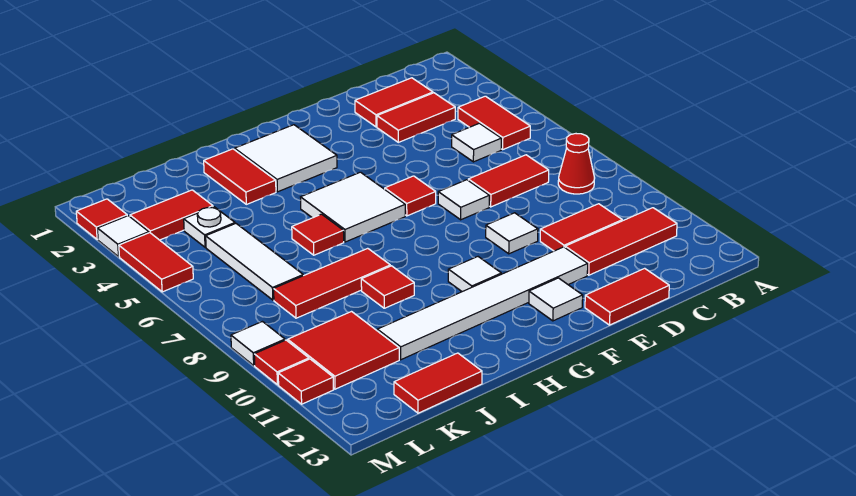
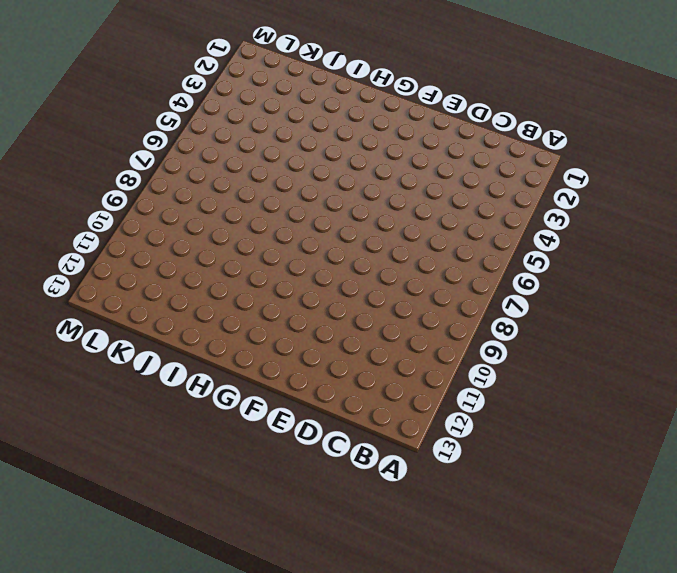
none -> red 1x2 tile [458,96,530,149]
none -> red 1x1 cone [558,134,595,194]
none -> red 1x3 tile [565,208,677,275]
none -> red 1x2 tile [355,78,433,127]

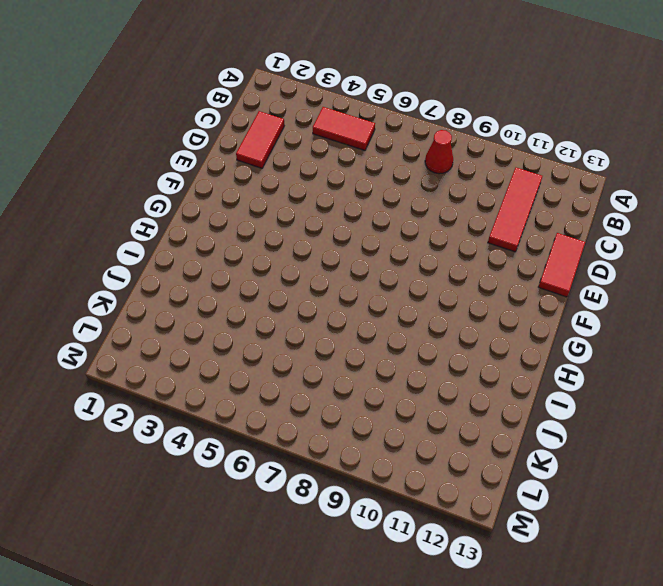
none -> red 1x2 tile [377,93,455,142]
none -> white 1x1 tile [452,123,501,162]
none -> red 1x2 tile [468,155,549,207]
none -> red 1x2 tile [540,204,622,251]

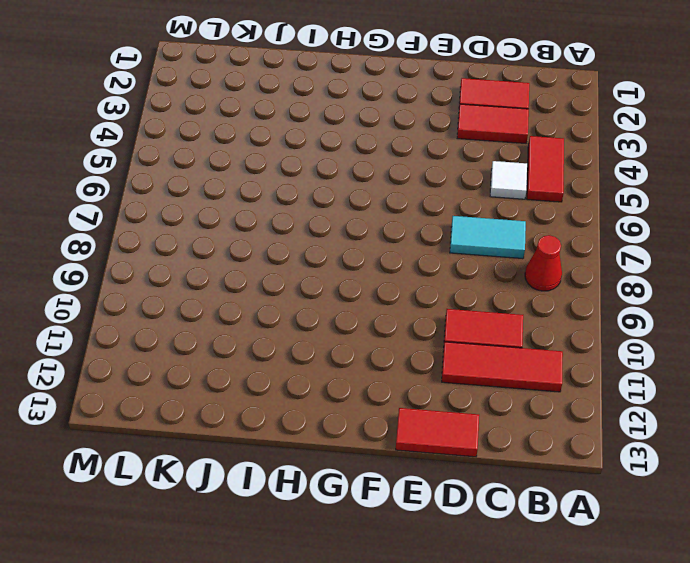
cyan 1x2 tile [450,216,526,259] -> red 1x2 tile [468,155,549,207]
none -> white 1x1 tile [438,180,489,220]
none -> white 1x1 tile [486,213,538,254]
none -> white 1x6 tile [377,247,588,360]
none -> red 1x1 tile [385,176,436,216]

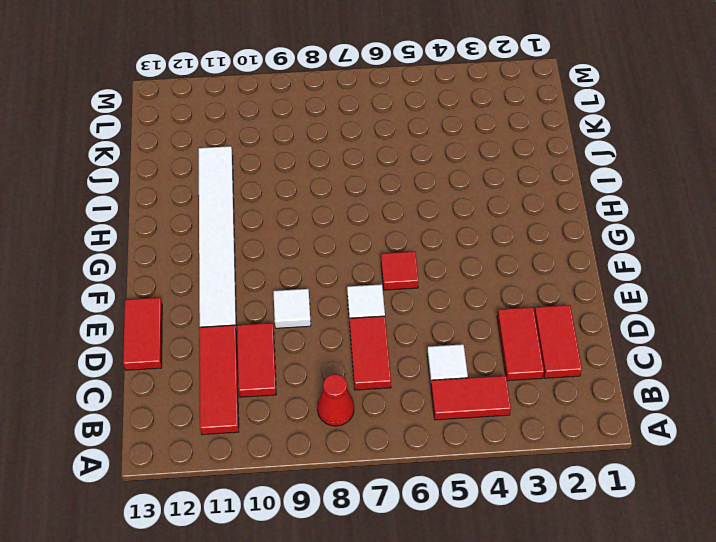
none -> white 1x1 tile [529,278,583,321]
none -> white 2x2 tile [235,125,337,192]
none -> white 2x2 tile [301,172,405,242]
none -> white 1x1 tile [448,257,501,292]

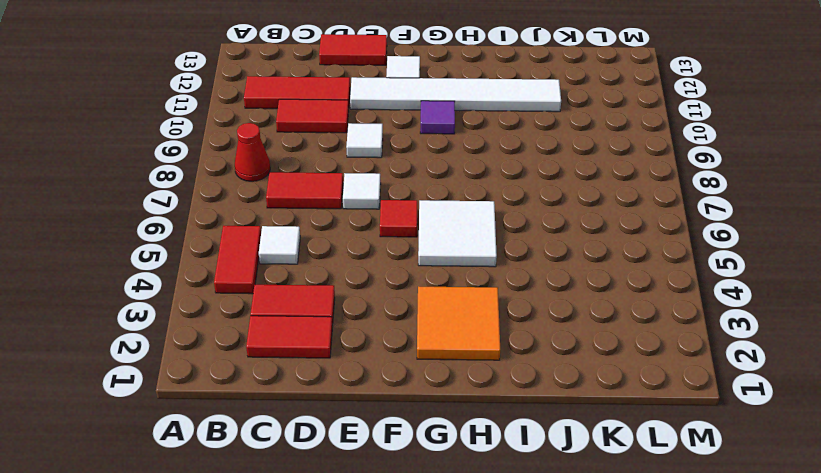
orange 2x2 tile [417,287,500,360] -> white 2x2 tile [235,125,337,192]
purple 1x1 tile [420,101,455,134] -> white 1x1 tile [448,257,501,292]
none -> red 1x2 tile [204,149,276,204]
none -> red 1x1 tile [292,214,344,255]
none -> red 1x3 tile [274,248,390,318]
none -> red 1x1 tile [361,266,414,308]

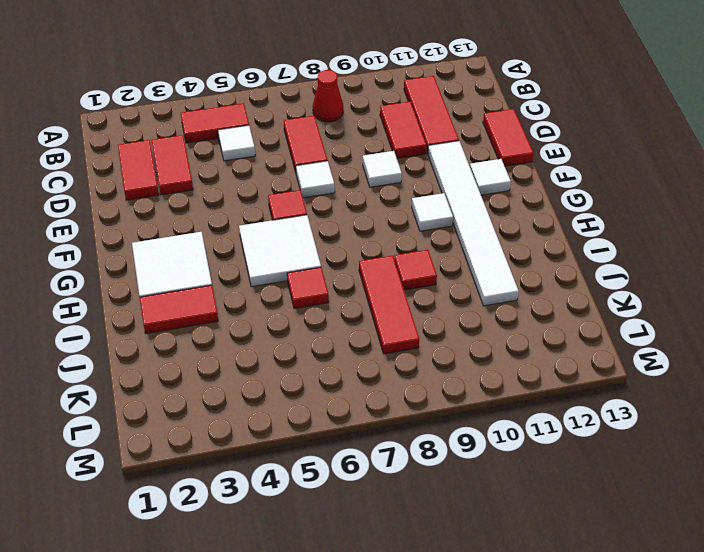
none -> red 1x2 tile [394,353,482,413]
none -> red 1x2 tile [130,190,213,240]
none -> white 1x1 plate [184,207,235,247]
none -> white 1x3 tile [206,224,303,300]

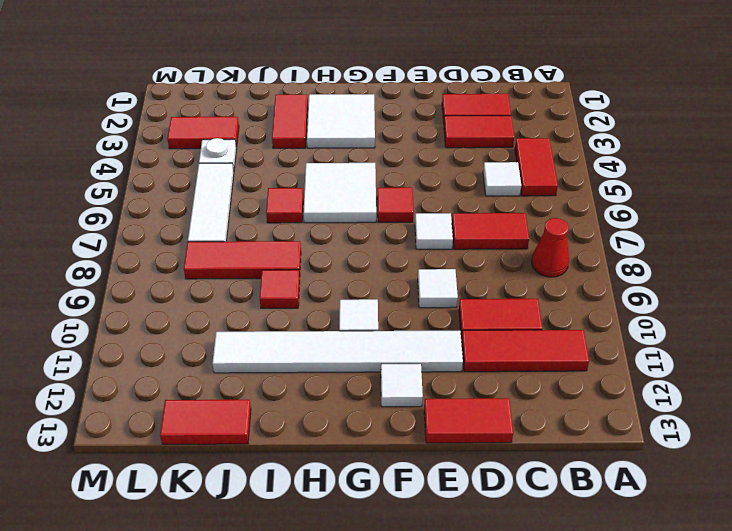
none -> red 2x2 tile [288,312,399,389]
none -> red 1x1 tile [76,199,127,240]
none -> white 1x1 tile [97,216,149,257]
none -> red 1x2 tile [119,233,193,292]

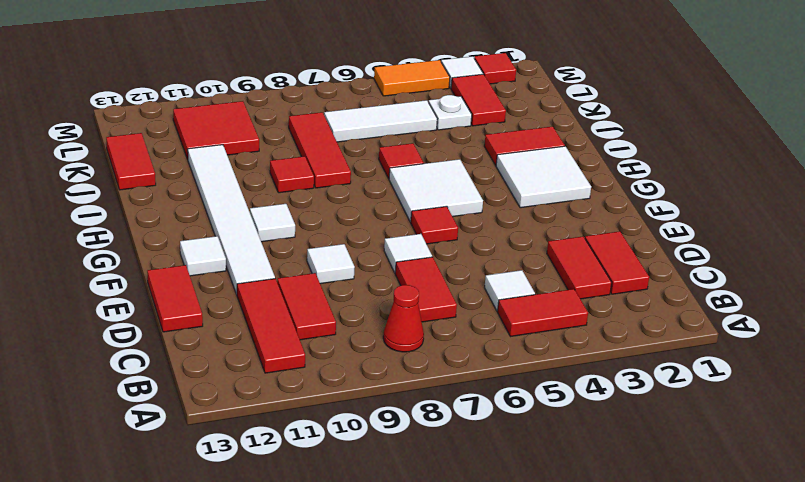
orange 1x2 tile [374,60,450,96] -> red 1x2 tile [119,233,193,292]
none -> white 1x1 tile [231,322,285,365]
none -> red 1x1 tile [254,340,309,385]
none -> red 1x1 tile [278,359,333,404]

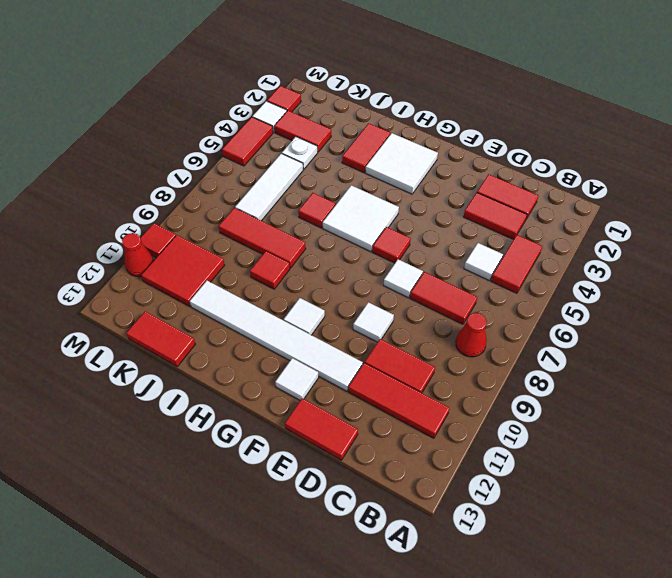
red 1x1 cone [122,233,154,277] -> red 1x1 tile [278,359,333,404]
none -> white 1x1 tile [231,322,285,365]

